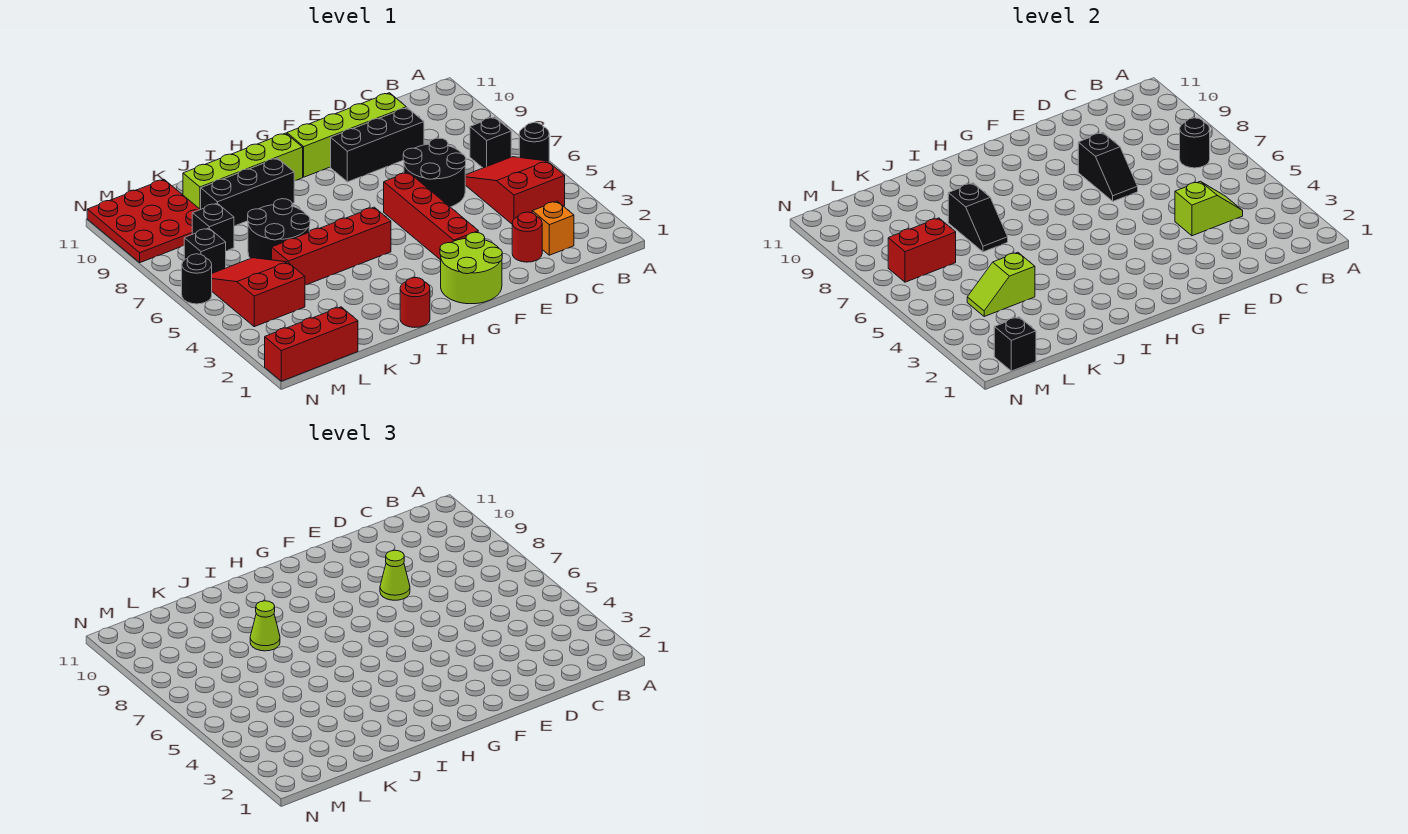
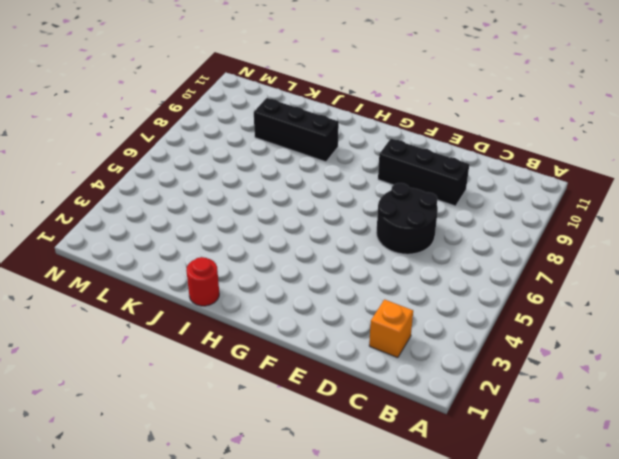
none -> black 1x1 round brick [519,123,549,162]
none -> red 2x3 slope [465,157,565,224]
none -> black 1x1 brick [470,117,511,168]
none -> red 1x1 round brick [512,212,542,262]

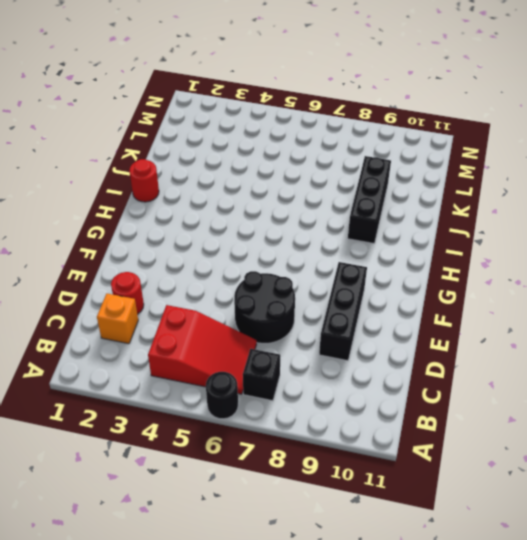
none -> lime 1x4 brick [287,93,406,177]
none -> lime 2x2 round brick [440,232,502,304]
none -> red 1x4 brick [384,172,478,260]
none -> red 1x4 brick [272,207,391,285]

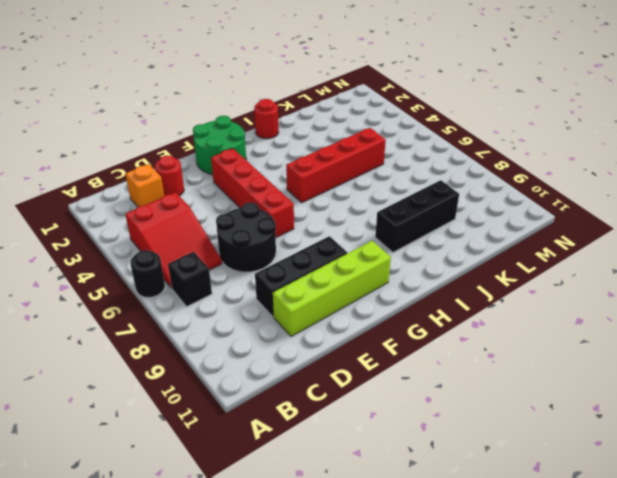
green 2x2 round brick [193,116,246,175] -> lime 2x2 round brick [440,232,502,304]
none -> lime 1x4 brick [183,133,303,209]
none -> black 2x2 round brick [248,199,310,260]
none -> red 1x3 brick [265,307,358,381]
none -> red 2x3 slope [212,258,305,327]

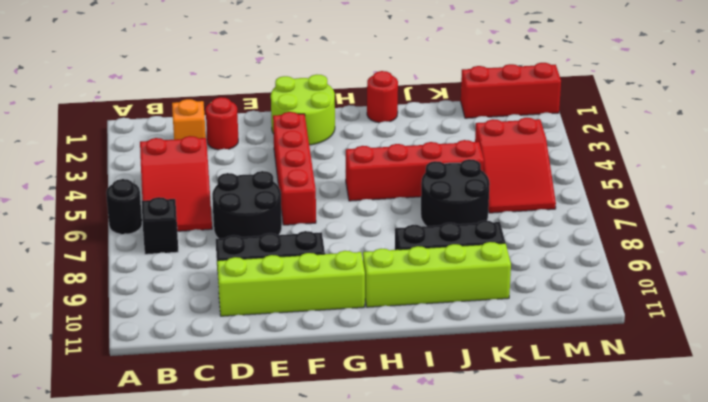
none -> black 1x1 brick [192,203,234,251]
none -> red 3x3 plate [87,180,200,263]
none -> black 1x1 brick [184,228,226,273]
none -> black 1x1 round brick [182,254,212,304]

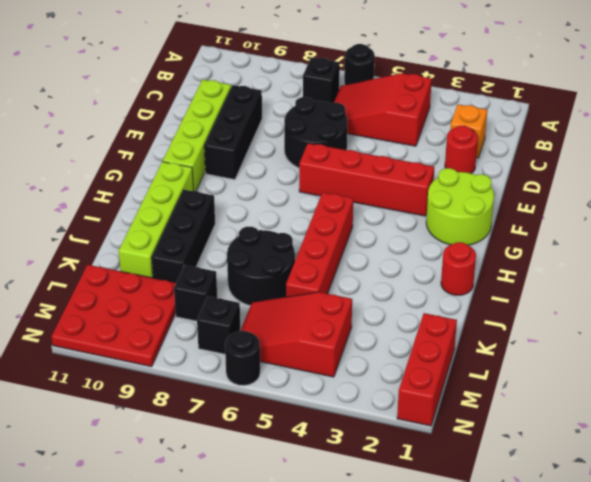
none -> black 1x1 round brick [1180,118,1210,168]
none -> lime 1x2 slope [1175,181,1243,236]
none -> black 1x2 slope [1078,133,1138,201]
none -> black 1x2 slope [948,183,1008,252]

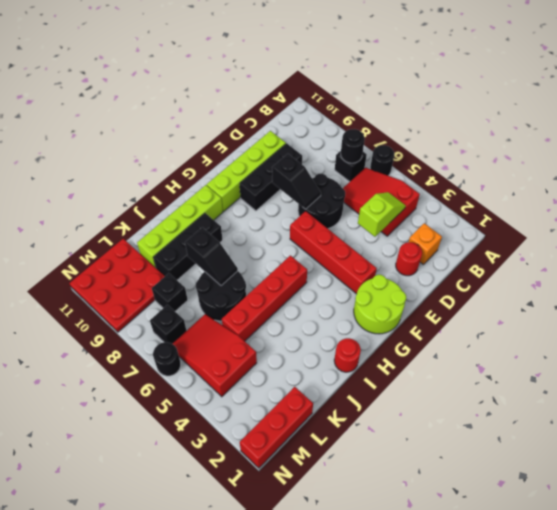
none -> lime 1x2 slope [967,252,1035,316]
none -> red 1x2 brick [888,218,956,282]
none -> black 1x1 brick [994,317,1036,371]
none -> lime 1x1 cone [380,550,410,600]

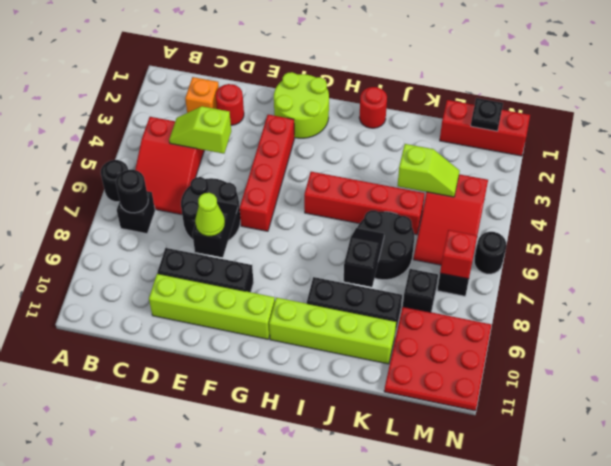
black 1x1 plate [471,98,503,131] -> black 1x1 brick [994,317,1036,371]
red 1x1 brick [440,230,477,279] -> red 1x2 brick [888,218,956,282]
none -> lime 1x1 cone [250,601,280,651]

